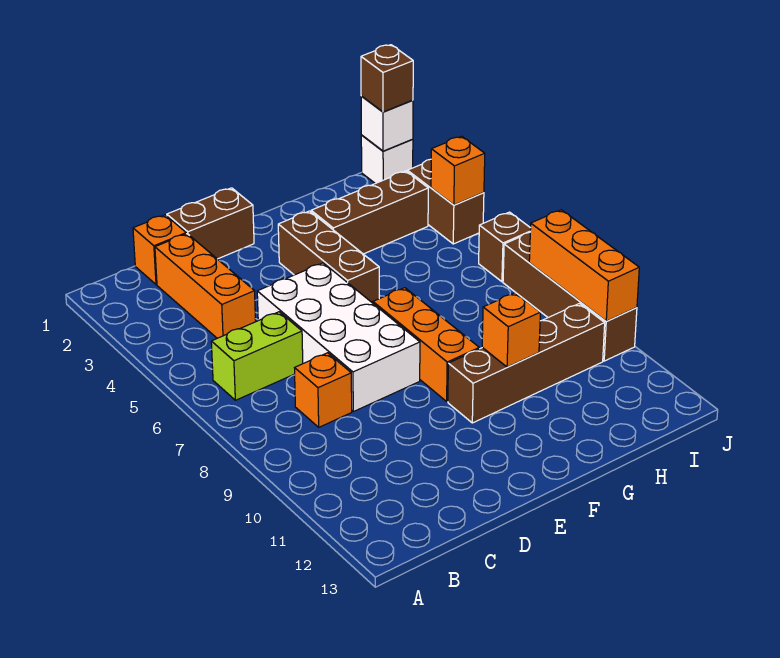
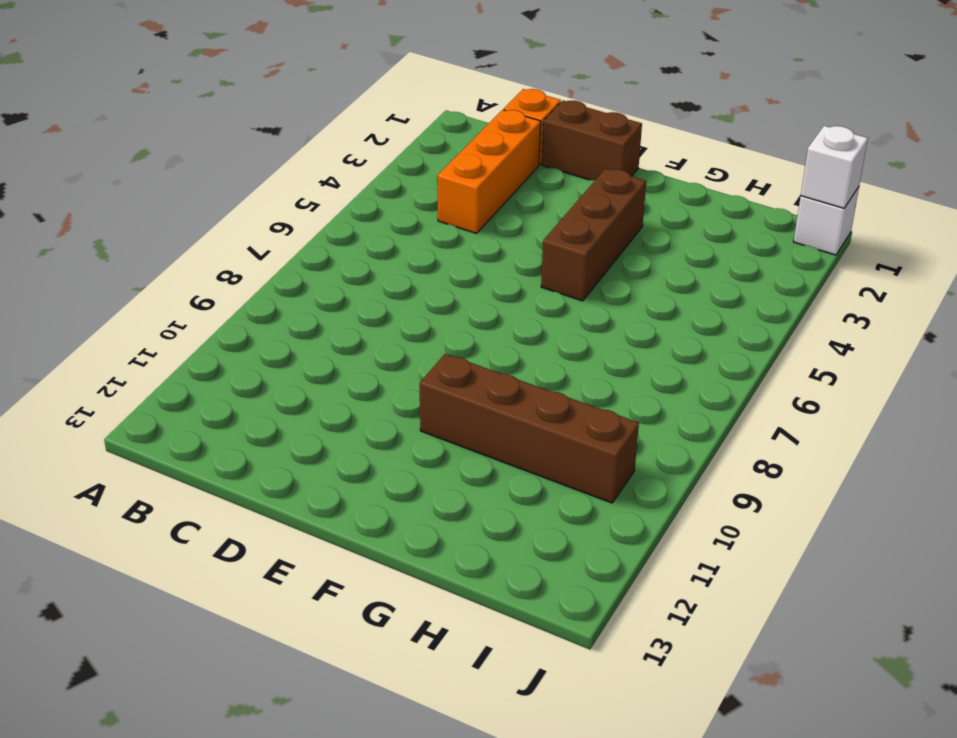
none -> lime 1x2 brick [211,312,303,400]
none -> orange 1x1 brick [295,353,352,427]
none -> white 2x4 brick [257,263,420,412]

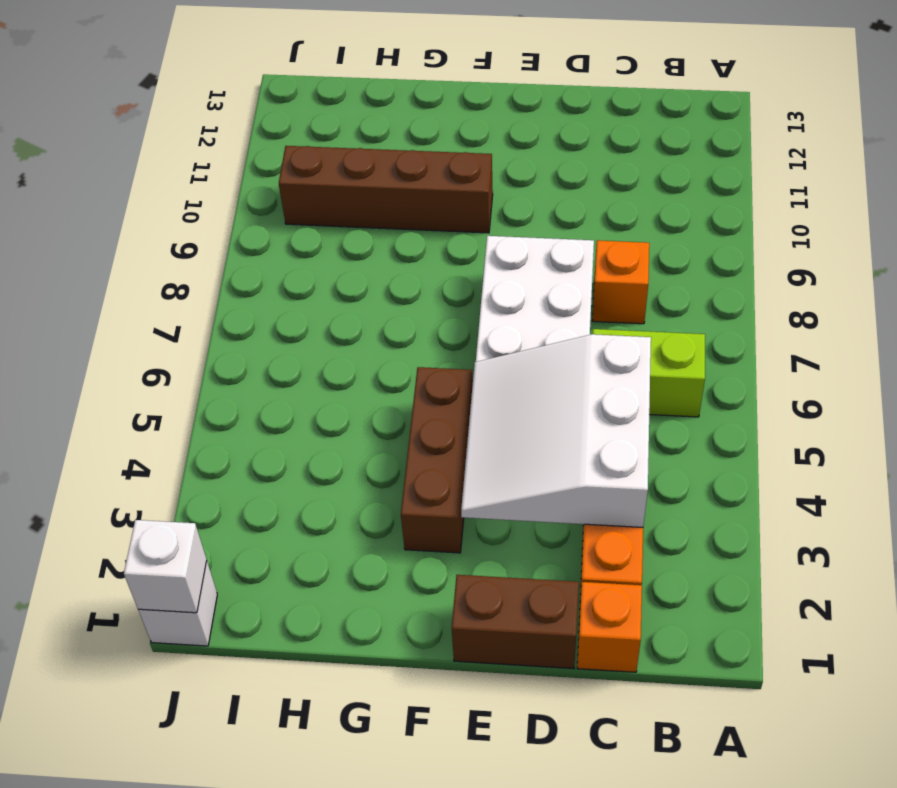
white 3x3 slope [461,334,651,527] -> none
none -> orange 1x3 brick [373,288,479,401]
none -> brown 1x3 brick [311,171,428,254]
none -> brown 1x2 brick [407,159,484,244]

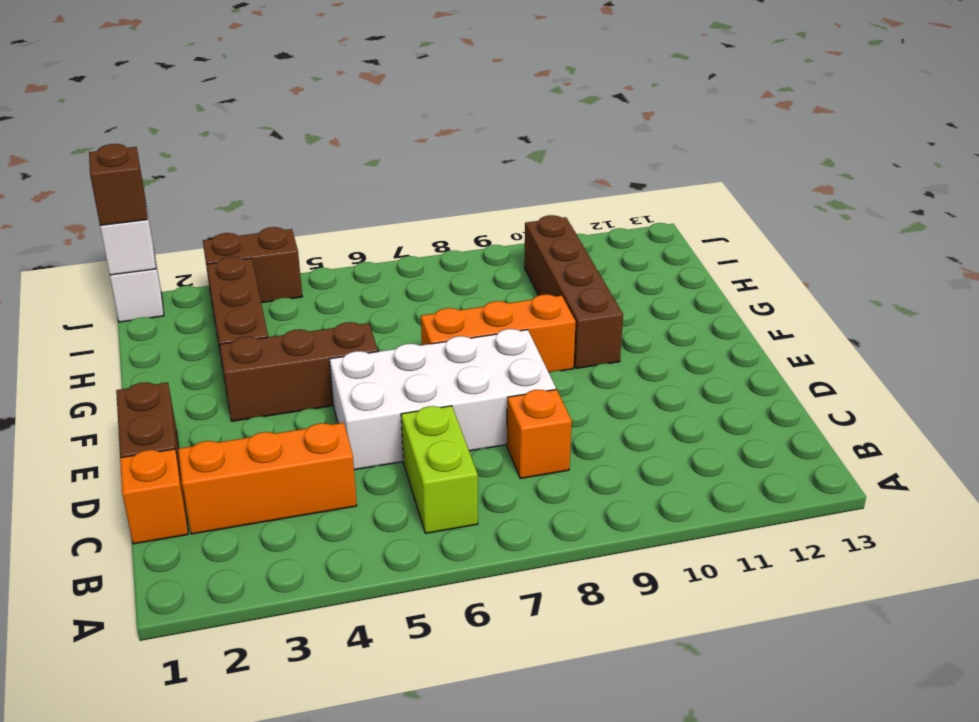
none -> brown 1x1 brick [479,212,531,282]
none -> brown 1x4 brick [503,232,637,361]
none -> orange 1x1 brick [482,293,540,367]

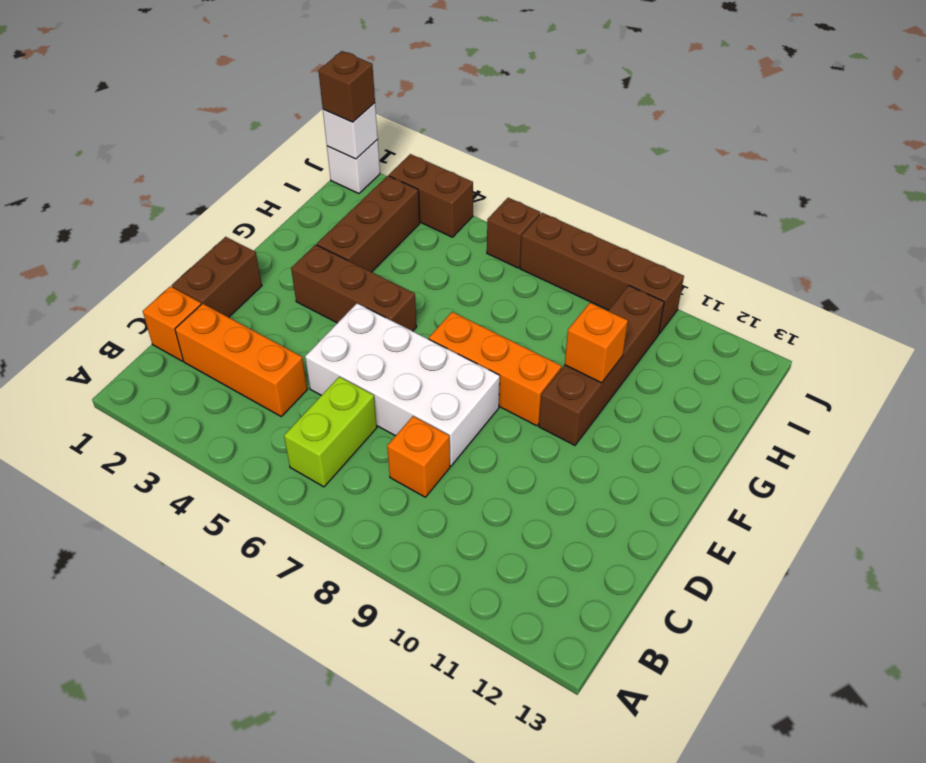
none -> orange 1x1 brick [431,136,485,205]
none -> orange 1x3 brick [529,210,639,321]

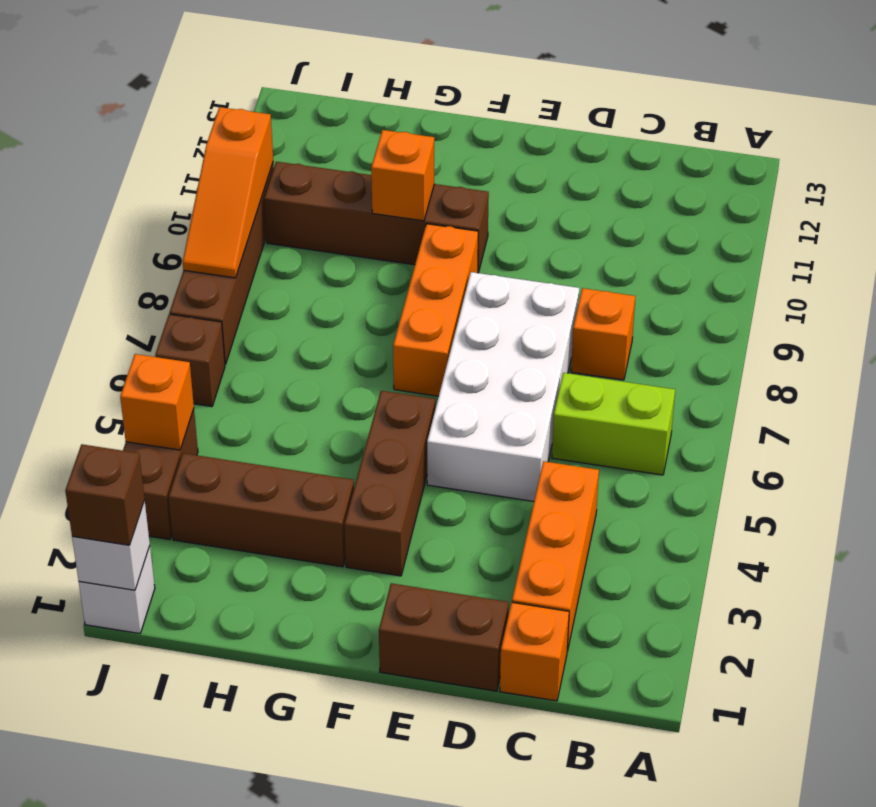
orange 1x3 slope [183,107,273,278] -> orange 1x3 brick [529,210,639,321]

